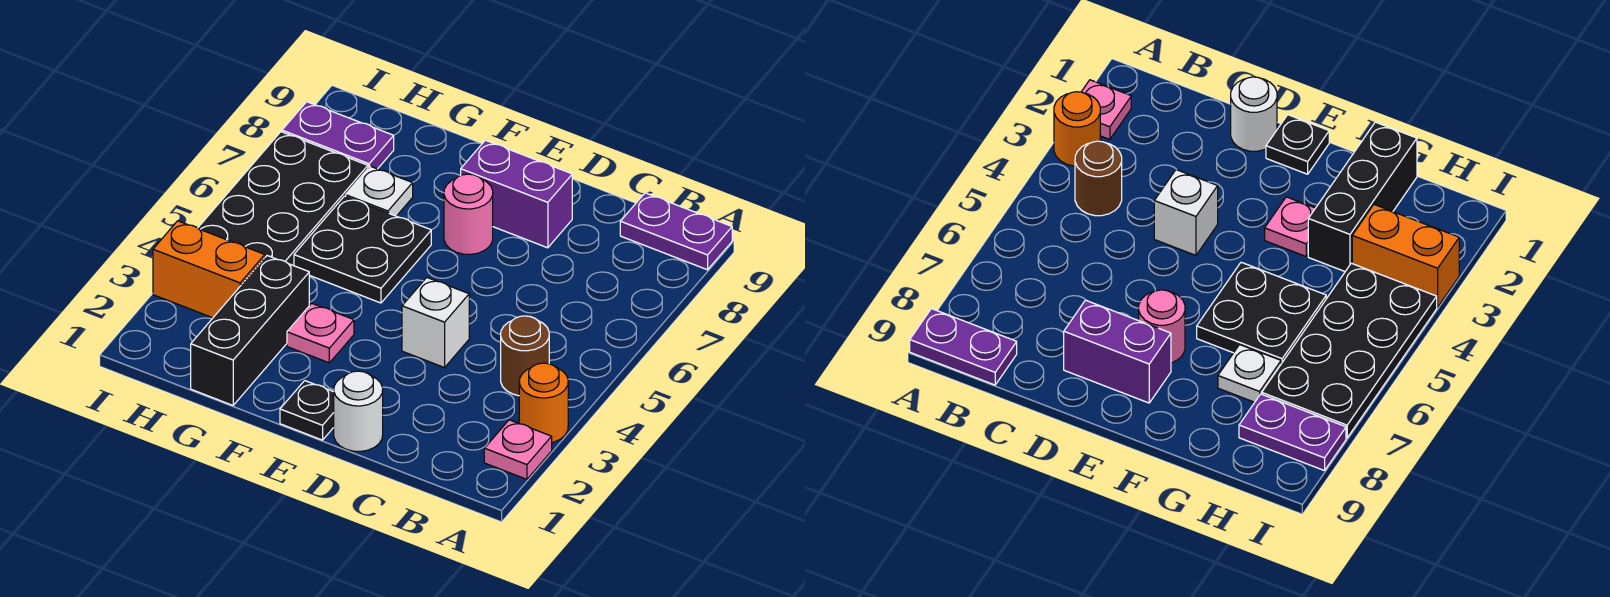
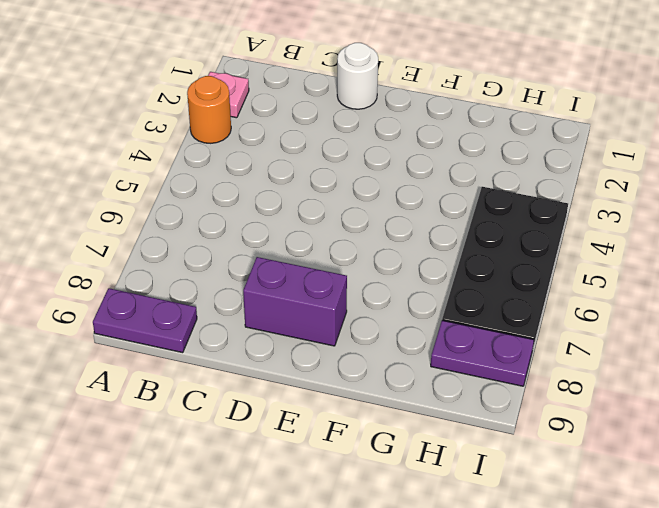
none -> brown 1x1 round brick [501,316,549,396]
none -> white 1x1 brick [402,278,469,368]
none -> black 1x1 plate [280,381,334,440]

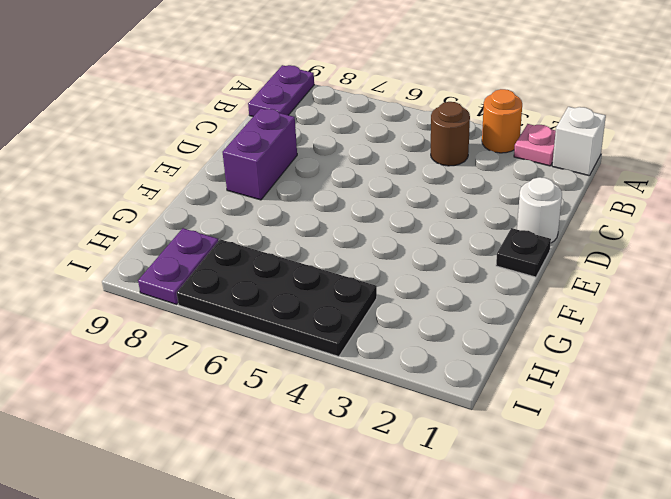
white 1x1 brick [552,107,606,176] -> white 1x1 brick moved to [402,278,469,368]
none -> pink 1x1 round brick [444,174,493,254]
none -> pink 1x1 plate [287,303,354,363]
none -> black 2x2 plate [294,196,431,303]

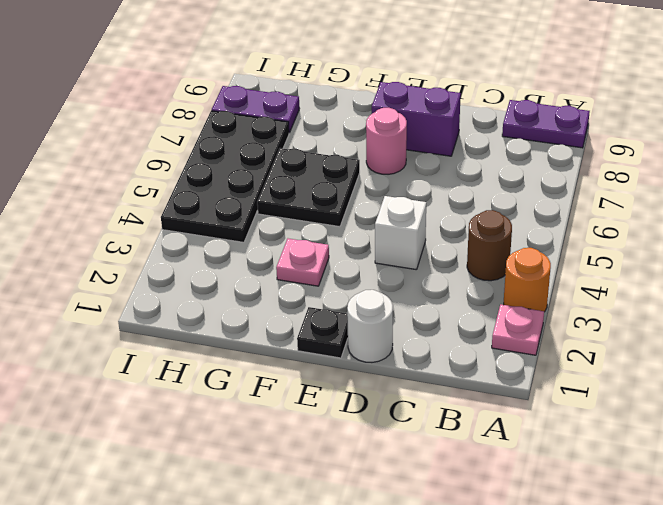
none -> black 1x3 brick [191,256,309,405]
none -> white 1x1 plate [346,166,413,216]
none -> orange 1x2 brick [153,221,265,318]

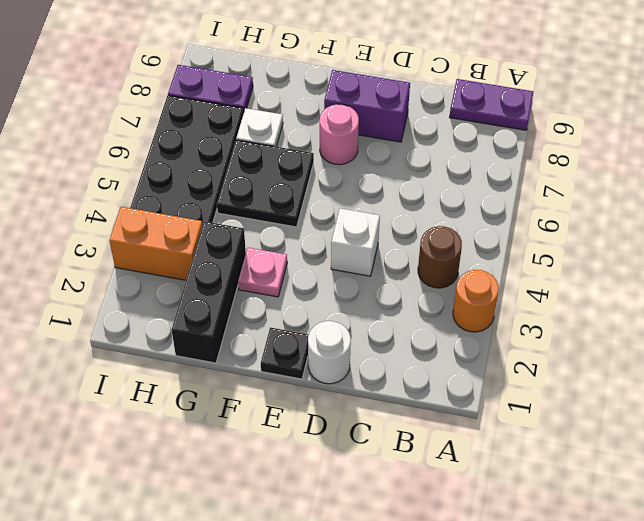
none -> pink 1x1 plate [484,420,552,479]

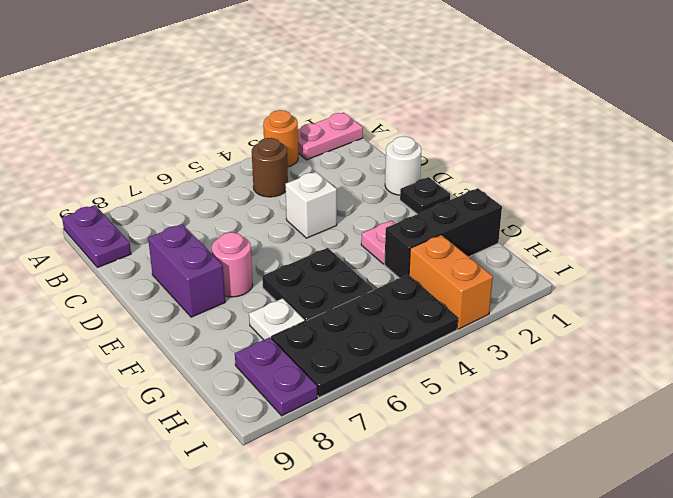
pink 1x2 plate [298,112,363,160] -> pink 1x1 plate [484,420,552,479]

